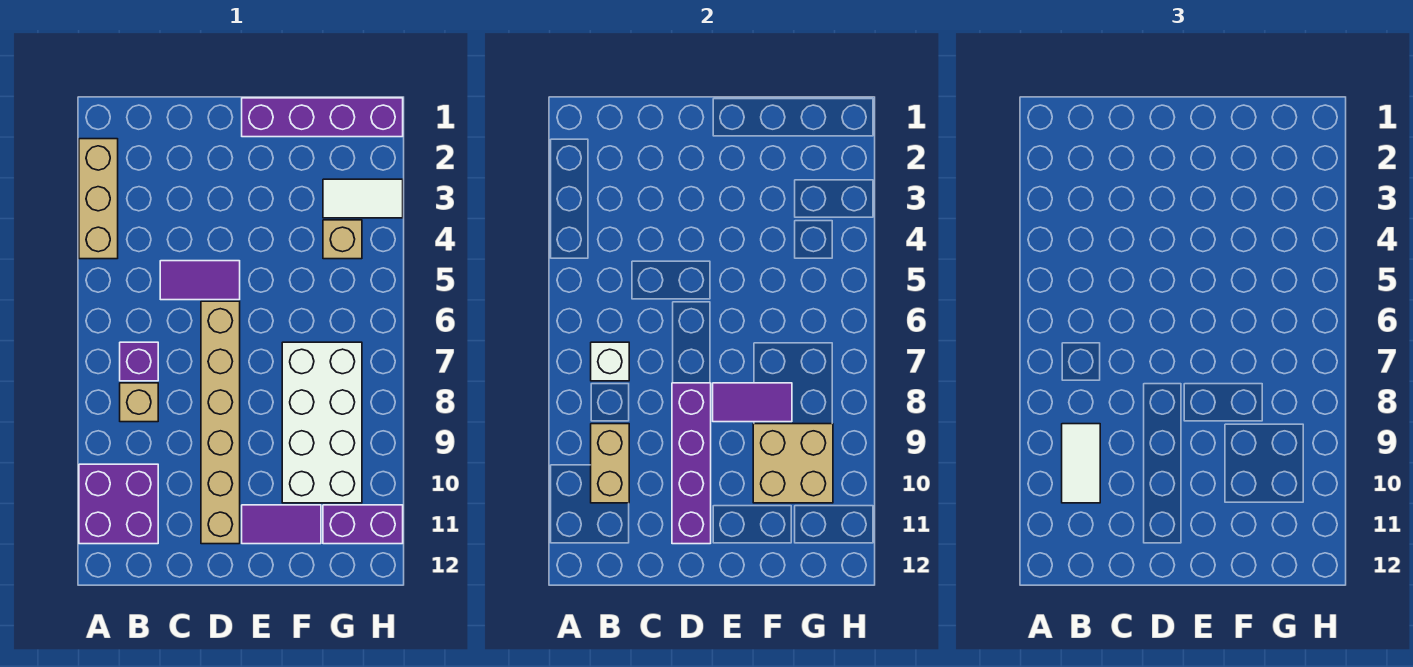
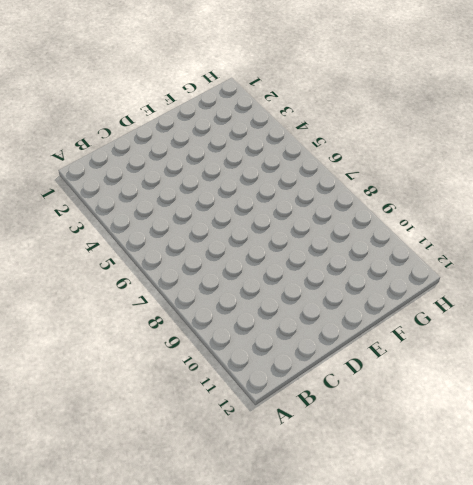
none -> tan 1x3 brick [79,139,118,259]
none -> purple 2x2 brick [79,464,158,544]
none -> purple 1x1 brick [120,342,158,381]

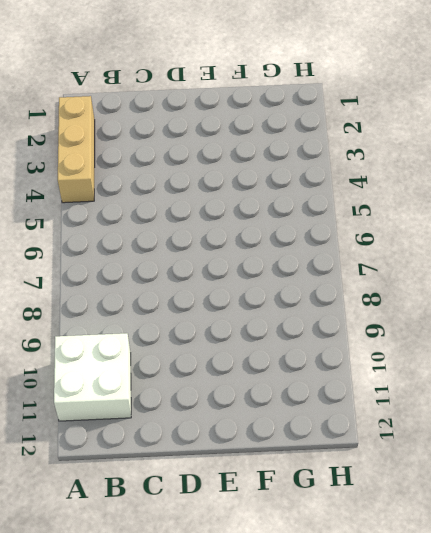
white 2x2 brick [54,333,131,421] -> purple 2x2 brick [79,464,158,544]
none -> purple 1x1 brick [120,342,158,381]
none -> tan 1x1 brick [120,383,158,422]
none -> purple 1x2 tile [160,261,240,300]

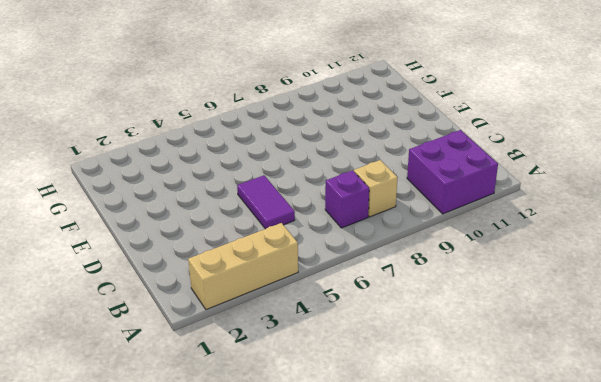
none -> tan 1x6 brick [201,301,240,544]
none -> purple 1x4 brick [242,98,403,137]
none -> purple 1x2 tile [242,505,321,544]

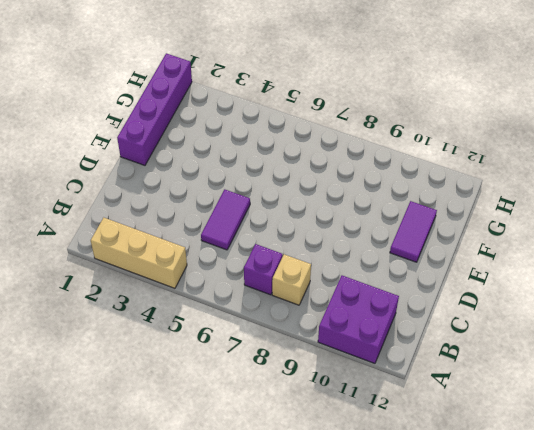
none -> tan 1x6 brick [201,301,240,544]
none -> white 2x4 brick [282,342,362,503]
none -> white 1x2 tile [323,179,403,218]

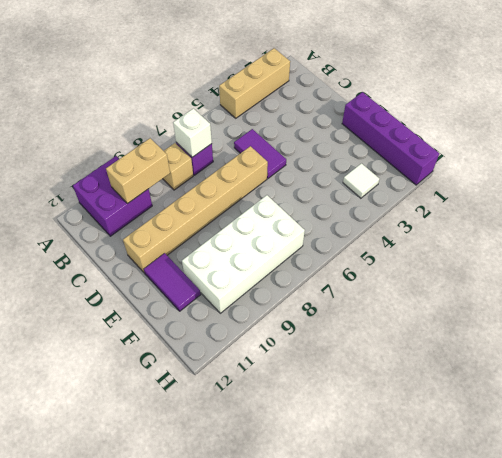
white 1x1 tile [343,163,379,198] -> white 1x2 tile [323,179,403,218]
none -> tan 1x1 brick [323,220,362,259]
none -> purple 1x2 brick [323,505,403,544]
none -> purple 1x4 brick [672,383,711,544]

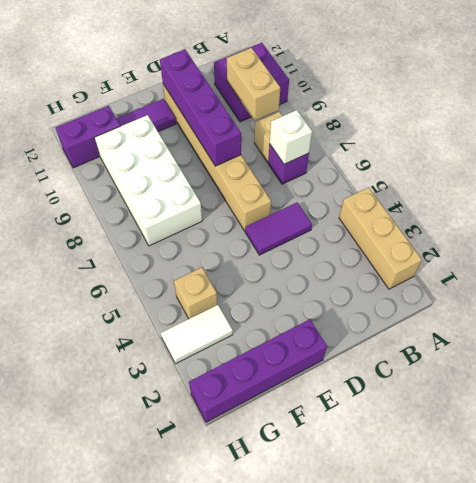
none -> purple 1x2 tile [713,383,792,422]
none -> tan 2x2 brick [753,424,833,503]
none -> white 1x2 tile [1062,424,1100,503]

